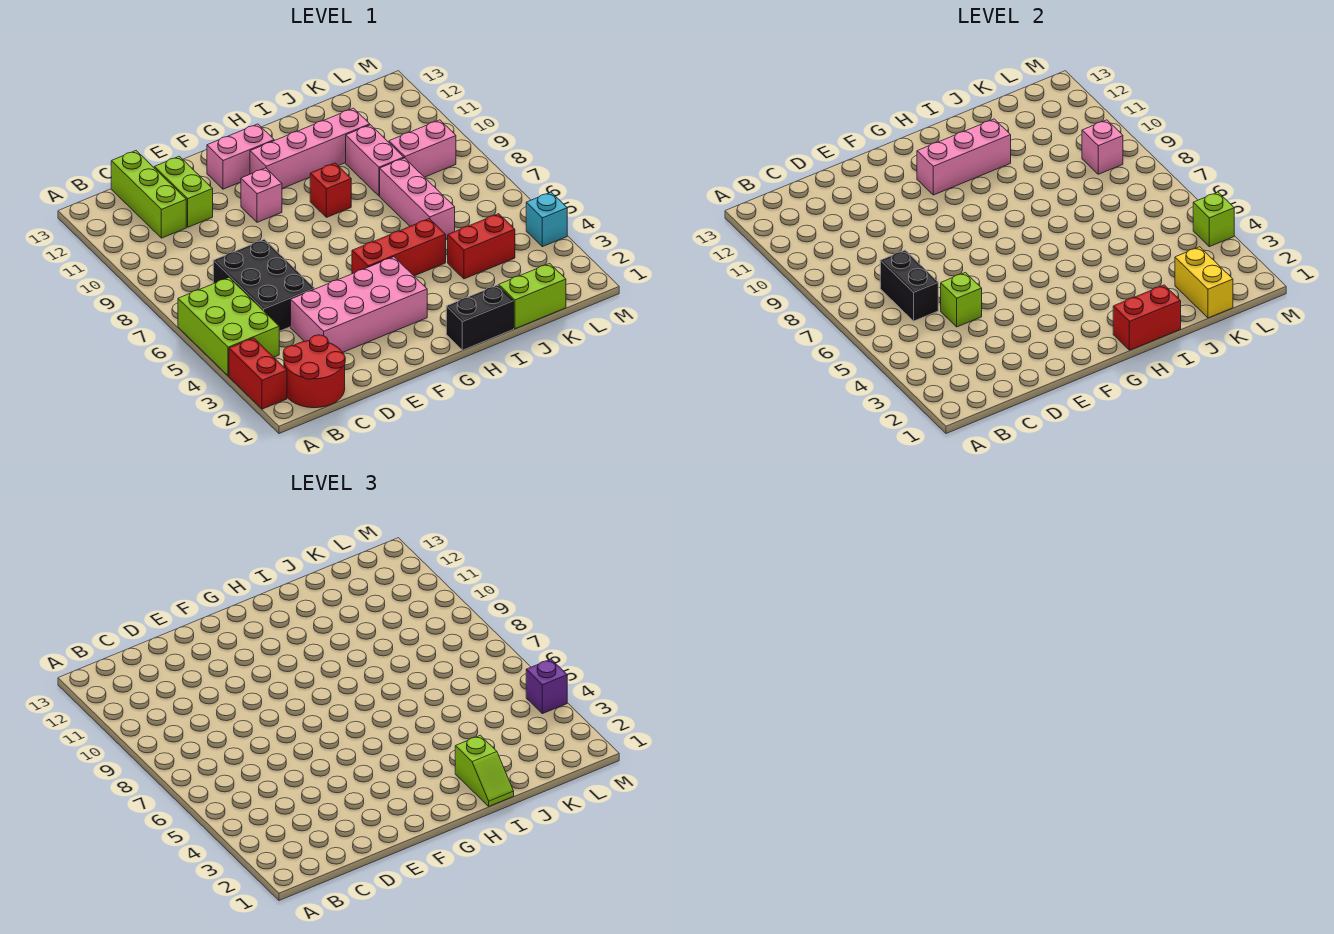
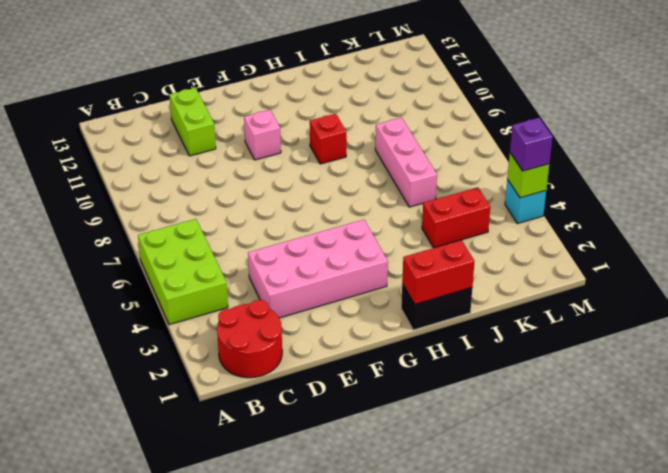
none -> red 1x2 brick [229,338,287,409]
none -> black 2x3 brick [213,239,315,331]
none -> lime 1x3 brick [111,151,186,238]

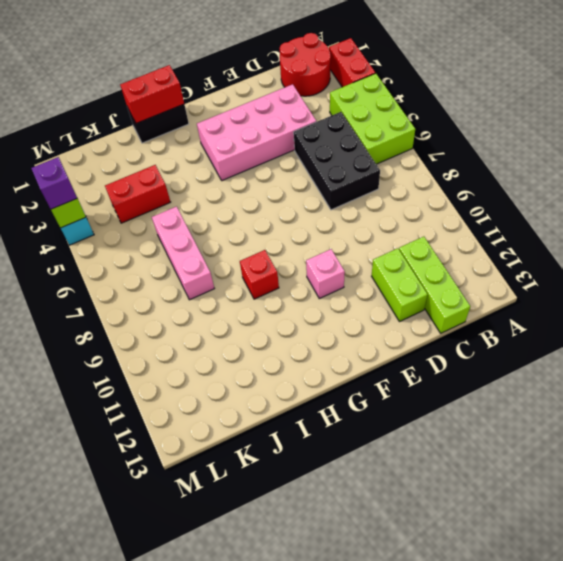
none -> pink 1x2 brick [207,124,274,189]
none -> red 1x3 brick [352,219,446,276]
none -> pink 1x4 brick [250,108,370,189]

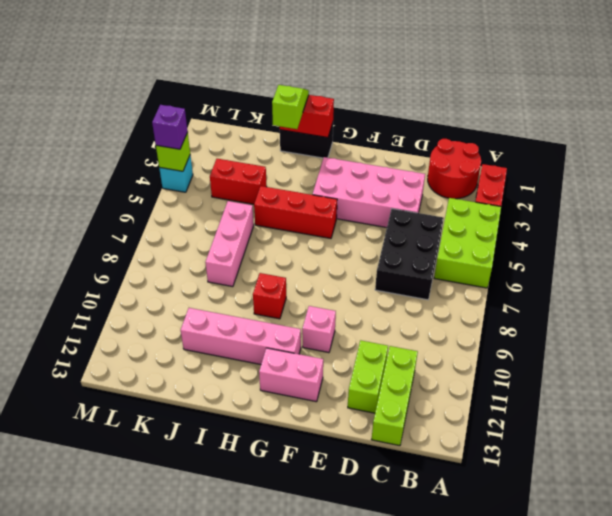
none -> lime 1x2 brick [499,263,566,329]
none -> pink 1x2 brick [346,125,404,196]
none -> pink 1x2 brick [389,120,456,177]

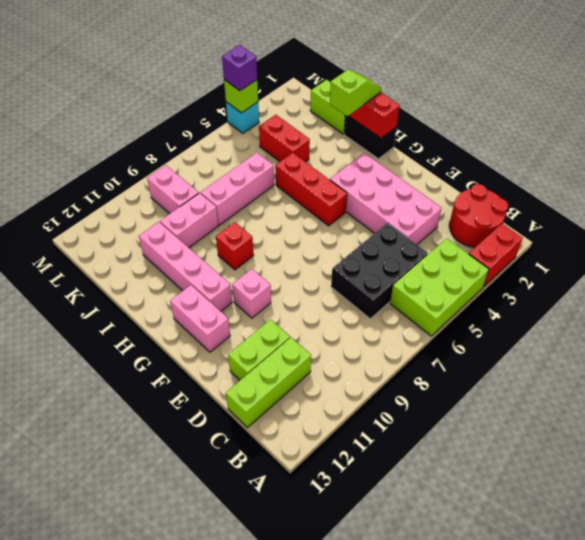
none -> black 1x2 brick [880,250,938,321]
none -> lime 1x1 brick [941,273,982,327]
none -> pink 1x3 brick [917,119,1011,195]

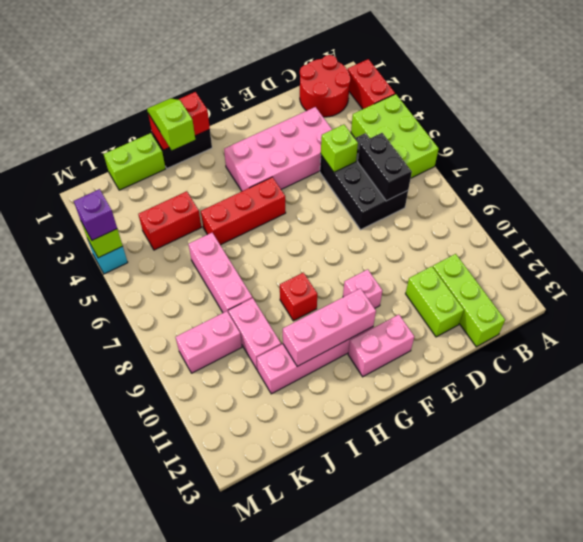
none -> yellow 1x2 brick [1175,247,1233,318]
none -> pink 1x1 brick [1082,120,1123,174]

